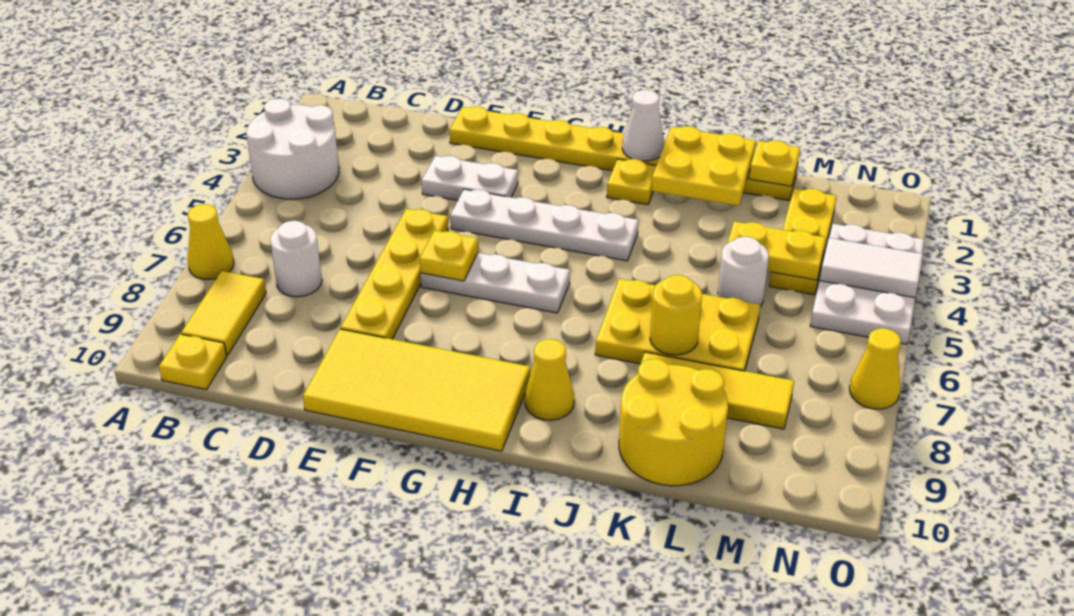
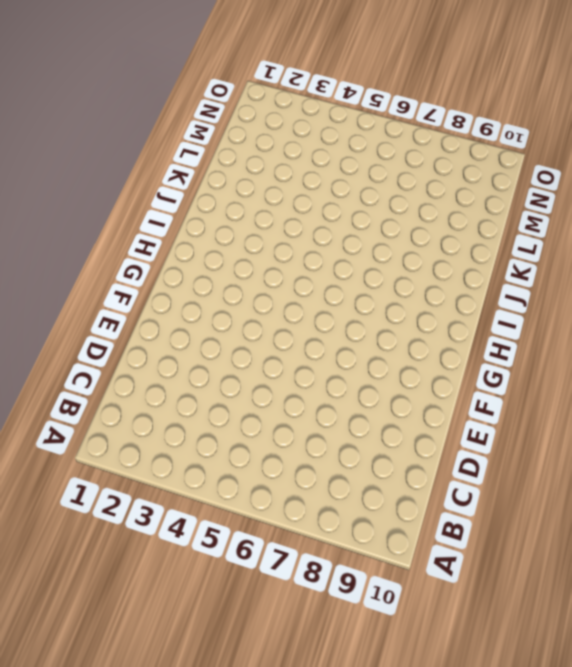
none -> white 2x2 round brick [246,98,339,199]
none -> yellow 1x1 cone [188,204,234,280]
none -> yellow 1x2 tile [181,271,266,355]

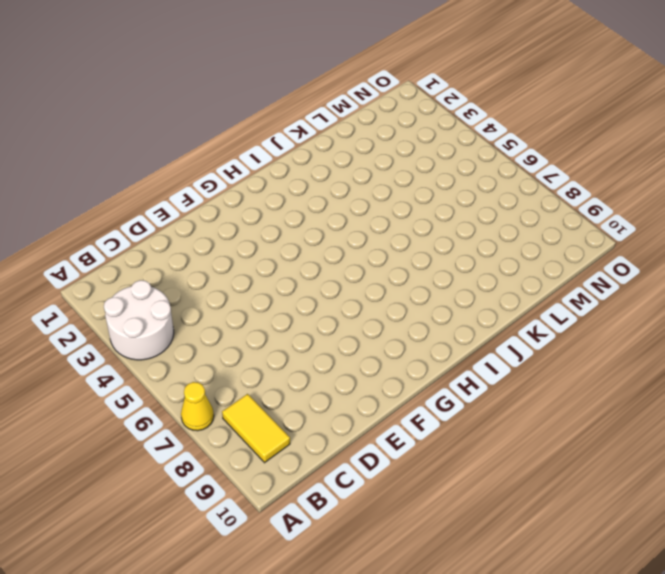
none -> yellow 1x1 plate [159,334,227,390]
none -> white 1x1 round brick [270,221,322,297]
none -> yellow 1x8 plate [450,106,798,201]

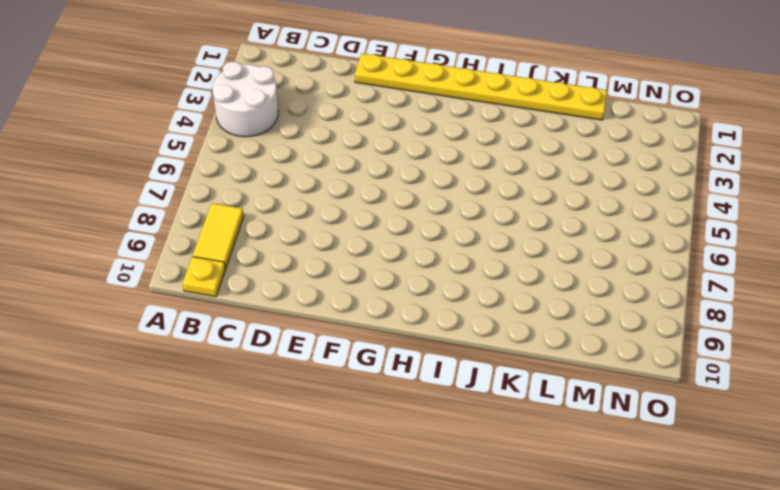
none -> yellow 1x1 cone [188,204,234,280]
none -> white 1x1 round brick [270,221,322,297]
none -> white 1x2 plate [422,156,518,200]

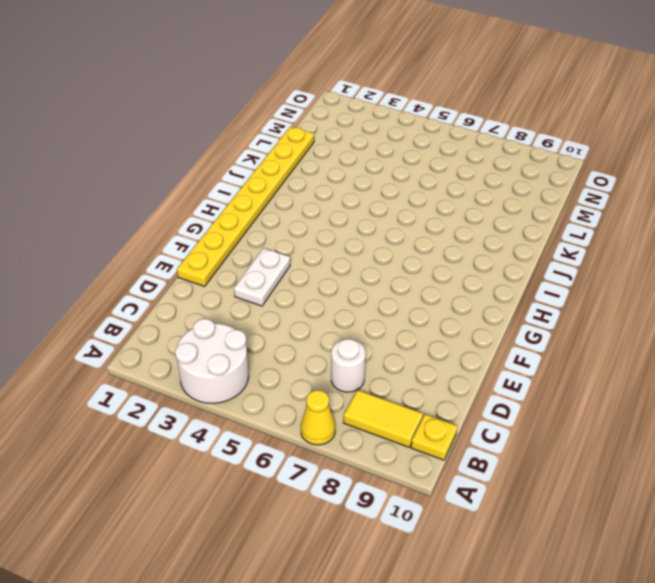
none -> yellow 1x4 plate [341,209,448,339]
none -> yellow 2x4 tile [303,329,530,451]
none -> white 1x4 plate [450,189,638,261]

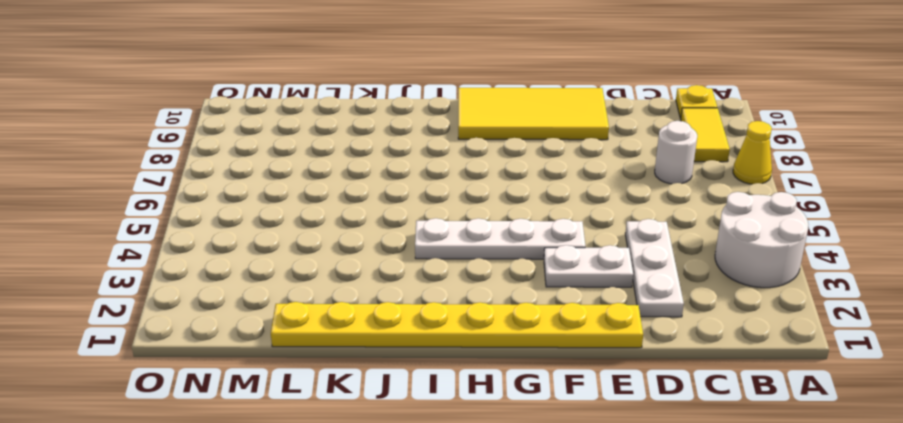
white 1x3 plate [625,219,684,317] -> white 1x3 plate turned to [420,253,570,313]
none -> yellow 1x4 plate [341,209,448,339]
none -> yellow 1x1 plate [607,159,656,205]
none -> yellow 1x1 cone [525,339,574,420]

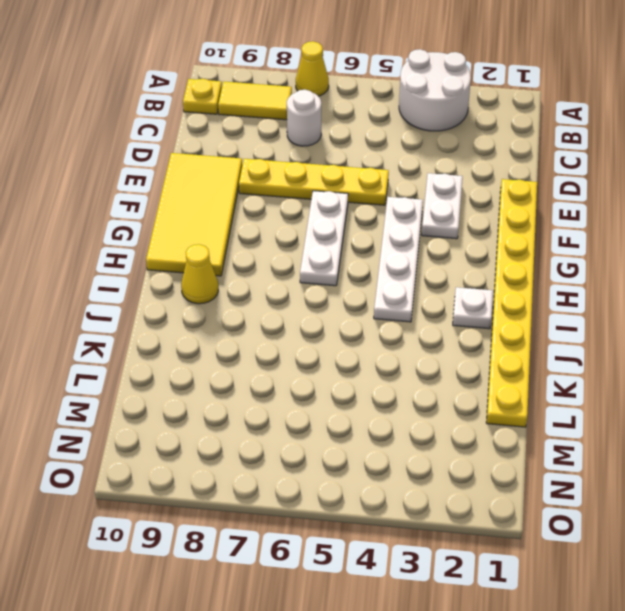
white 1x1 plate [453,287,493,329] -> yellow 1x1 plate [607,159,656,205]
none -> yellow 2x3 plate [595,279,760,371]
none -> yellow 1x3 tile [637,352,794,429]
none -> yellow 2x2 round brick [619,359,728,486]

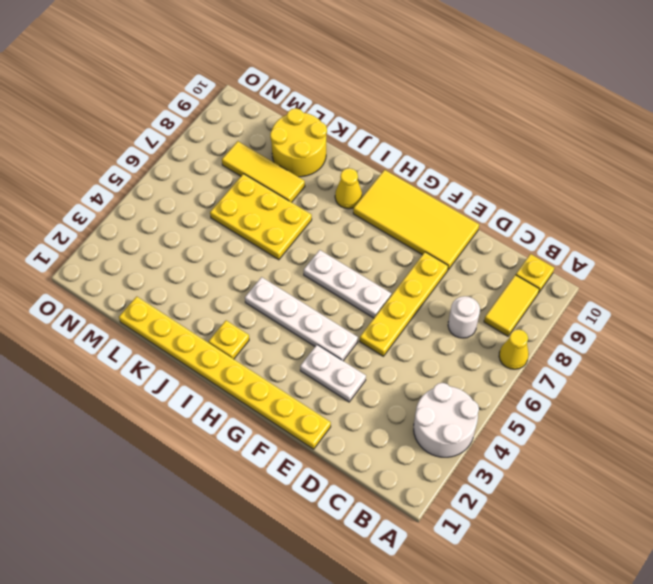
none -> white 1x1 round brick [718,237,769,307]
none -> yellow 1x3 plate [770,189,837,295]
none -> white 2x3 plate [810,224,924,344]

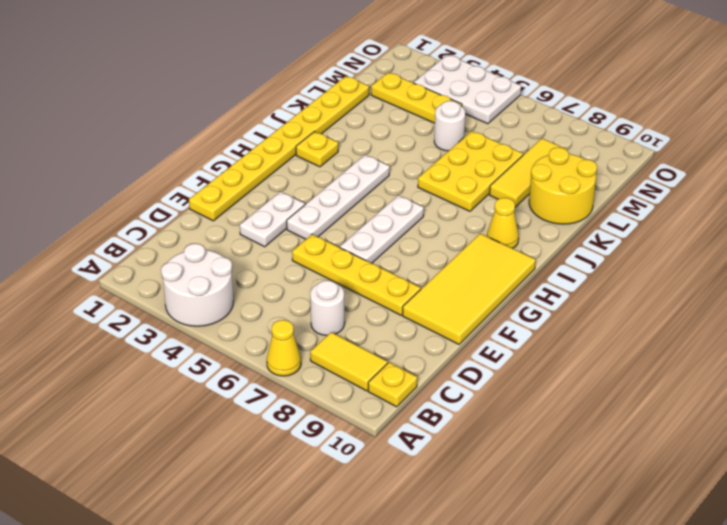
none -> yellow 1x1 cone [850,328,901,409]
none -> yellow 1x1 plate [420,230,478,281]
none -> white 1x1 cone [622,90,664,161]

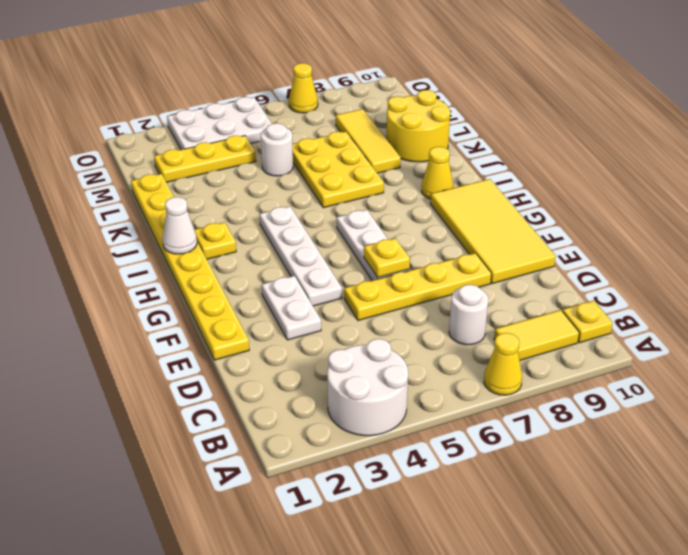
none -> yellow 2x2 plate [651,126,756,206]
none -> yellow 1x1 round brick [650,275,702,355]
none -> yellow 1x1 plate [749,141,800,186]

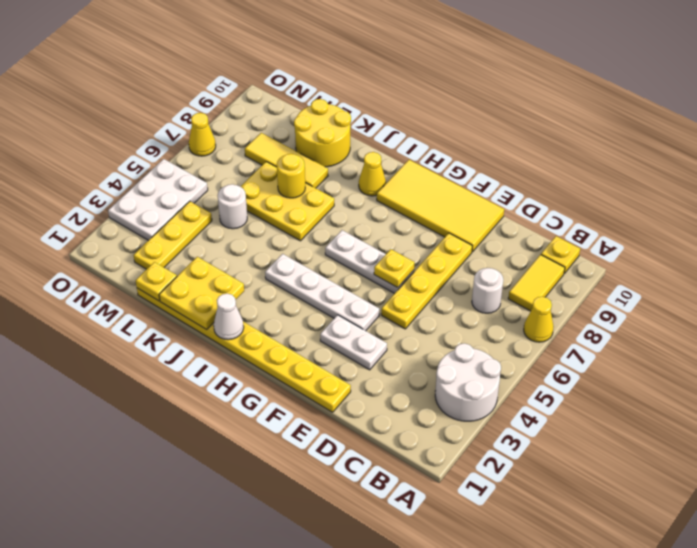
none -> yellow 1x1 plate [607,159,656,205]
none -> yellow 1x2 plate [727,222,826,280]
none -> white 1x2 tile [820,238,923,298]

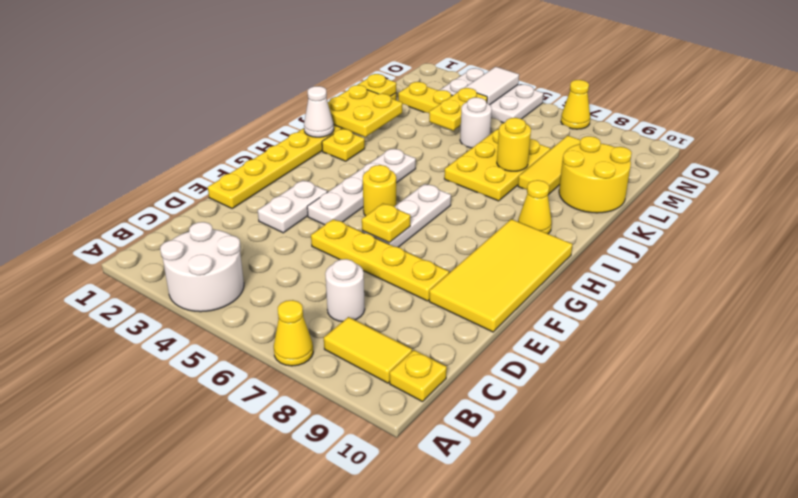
yellow 1x1 round brick [363,165,396,216] -> none

